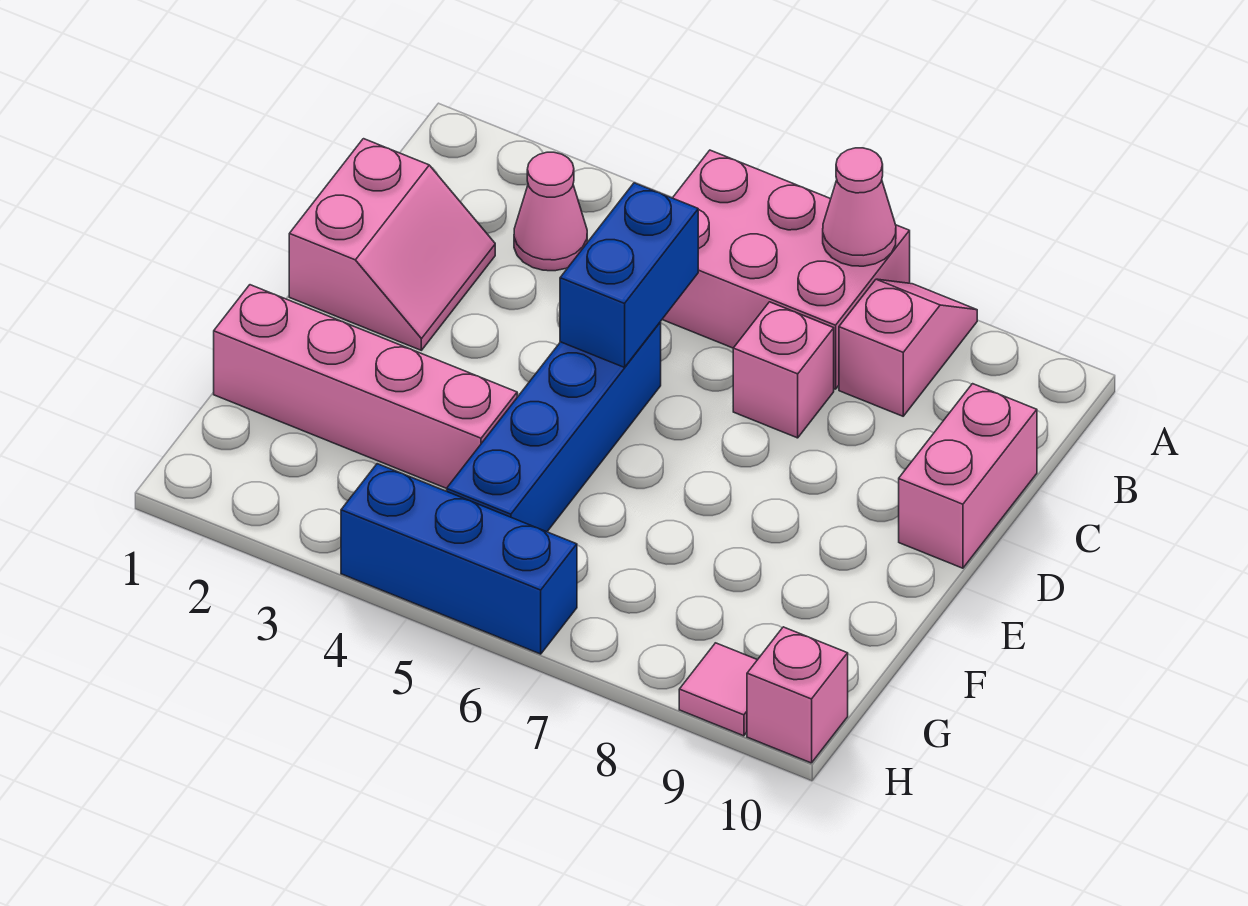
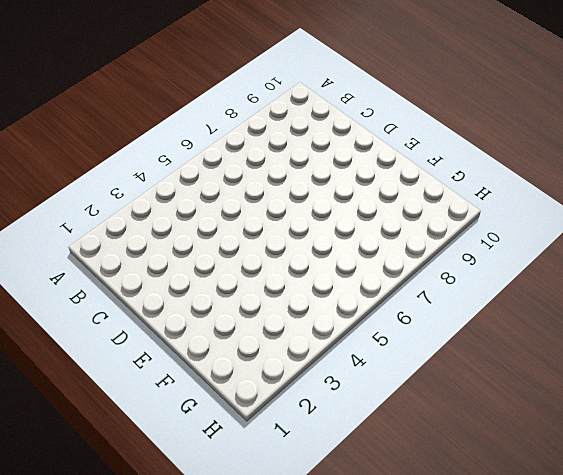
none -> pink 2x3 brick [662,150,910,389]
none -> pink 1x2 slope [839,279,977,416]
none -> pink 1x1 cone [514,152,587,271]

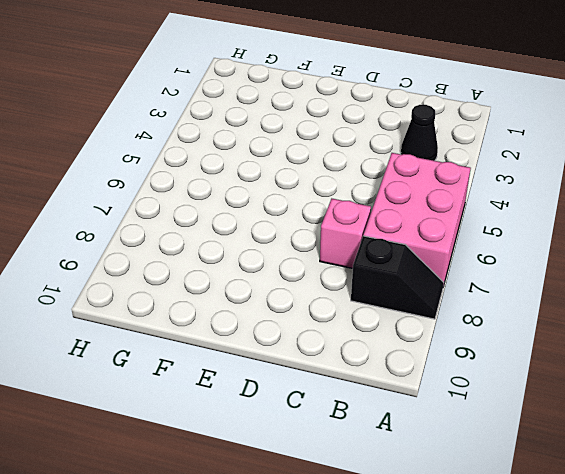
black 1x2 slope [351,236,444,319] -> pink 1x2 slope [839,279,977,416]
black 1x1 cone [401,105,438,161] -> pink 1x1 cone [514,152,587,271]
none -> pink 2x2 slope [289,139,495,350]
none -> pink 1x2 brick [899,384,1037,568]
none -> blue 1x4 brick [447,322,661,532]

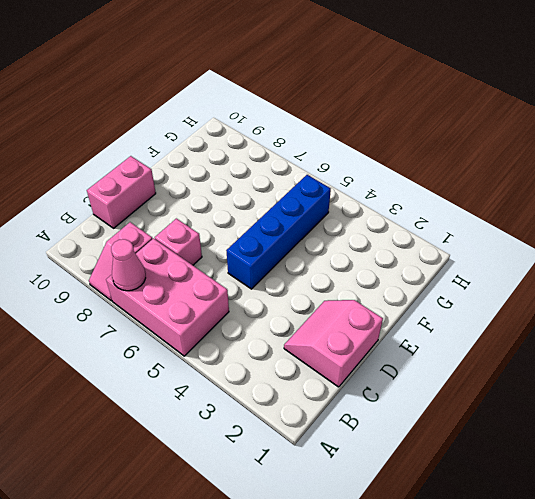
none -> pink 1x1 cone [514,152,587,271]
none -> pink 1x4 brick [214,285,517,488]
none -> blue 1x3 brick [341,464,577,654]

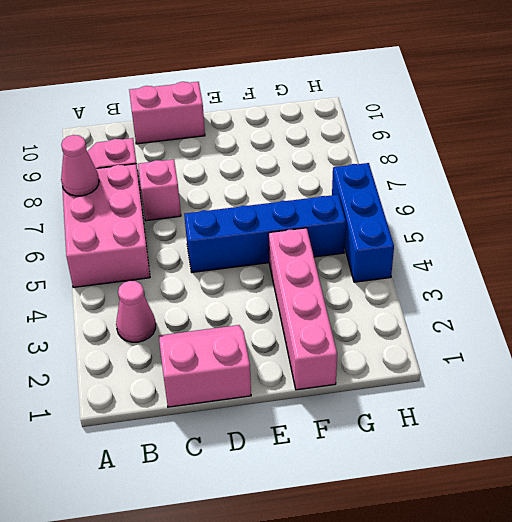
none -> pink 1x1 tile [679,643,757,736]
none -> pink 1x1 brick [747,627,848,763]
none -> blue 1x2 brick [560,183,698,367]

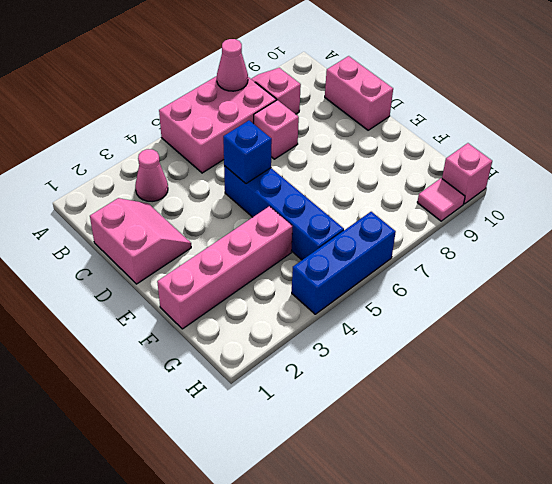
blue 1x1 brick [223,121,272,184] -> blue 1x2 brick [560,183,698,367]

